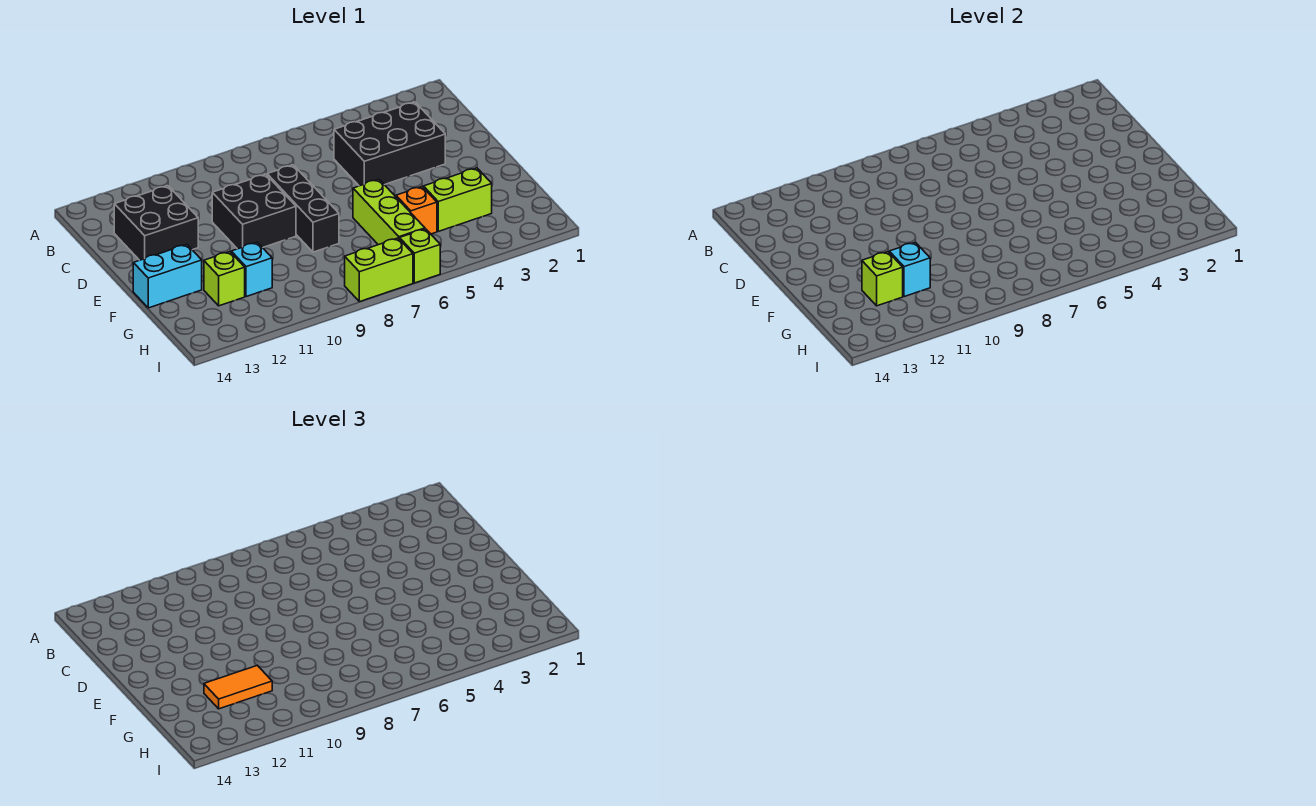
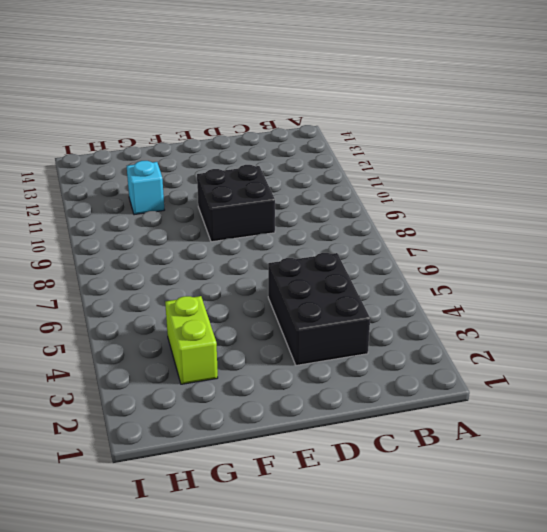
none -> black 2x2 brick [114,186,198,260]
none -> black 1x3 brick [267,165,339,252]
none -> lime 1x3 brick [353,179,425,245]

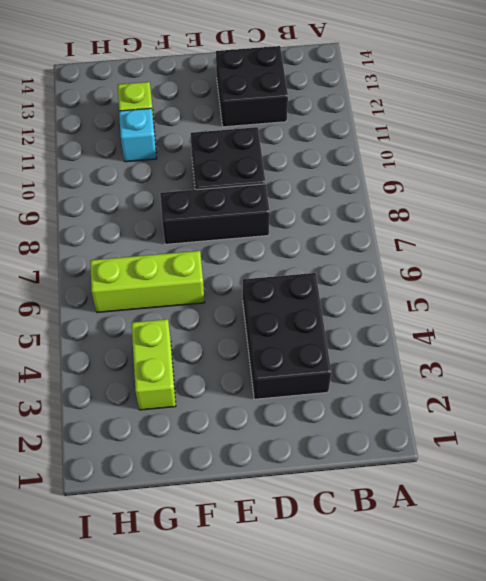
none -> cyan 1x2 brick [133,245,202,308]
none -> orange 1x1 brick [396,187,437,234]
none -> lime 1x1 brick [400,229,440,283]

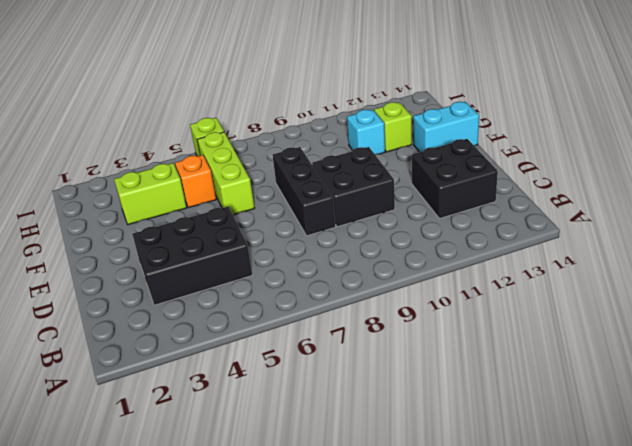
none -> lime 1x2 brick [345,238,413,302]
none -> cyan 1x1 brick [889,242,930,297]
none -> lime 1x1 brick [862,252,903,306]

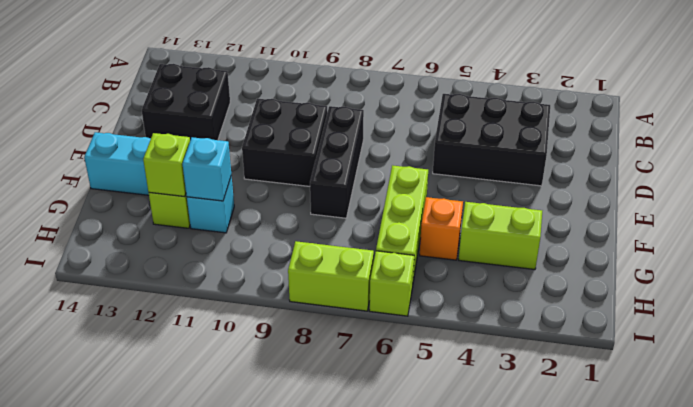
none -> orange 1x2 tile [204,665,272,709]

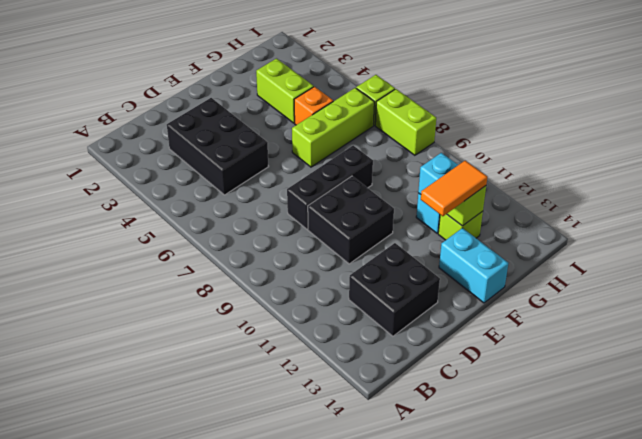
orange 1x2 tile [421,161,487,216] -> orange 1x2 tile turned to [204,665,272,709]

